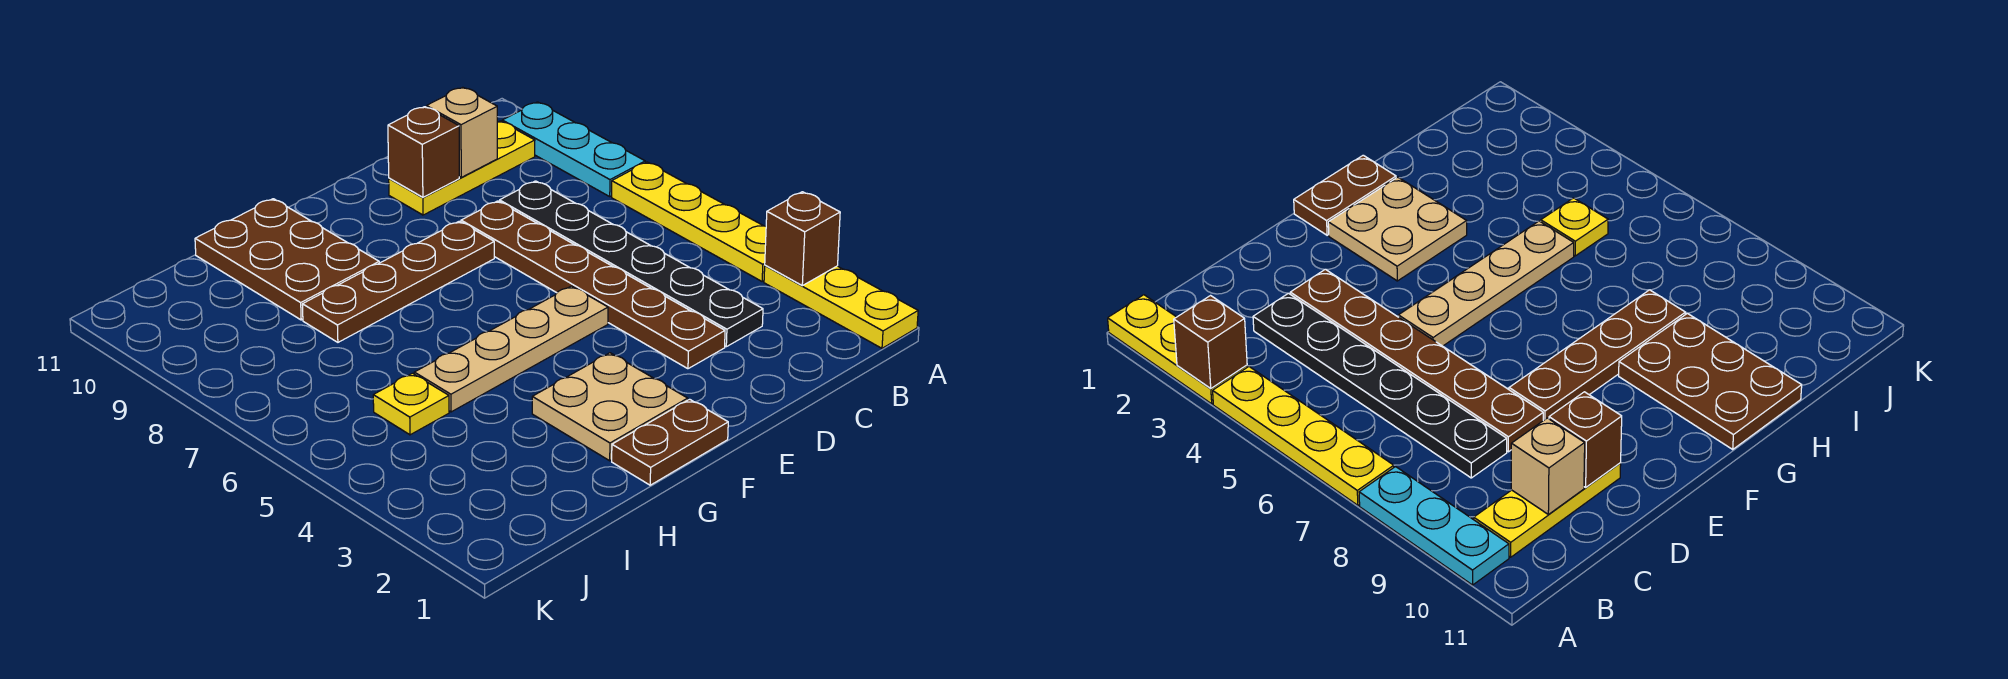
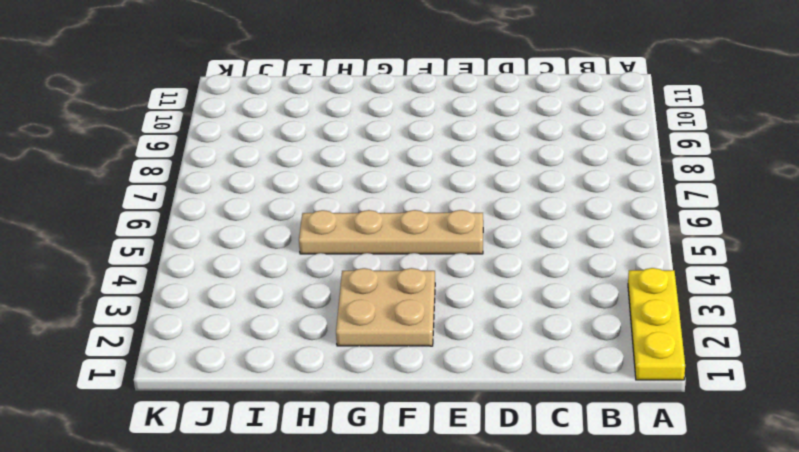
none -> yellow 1x4 plate [612,162,766,281]
none -> cyan 1x3 plate [502,102,645,196]
none -> yellow 1x3 plate [389,121,535,215]

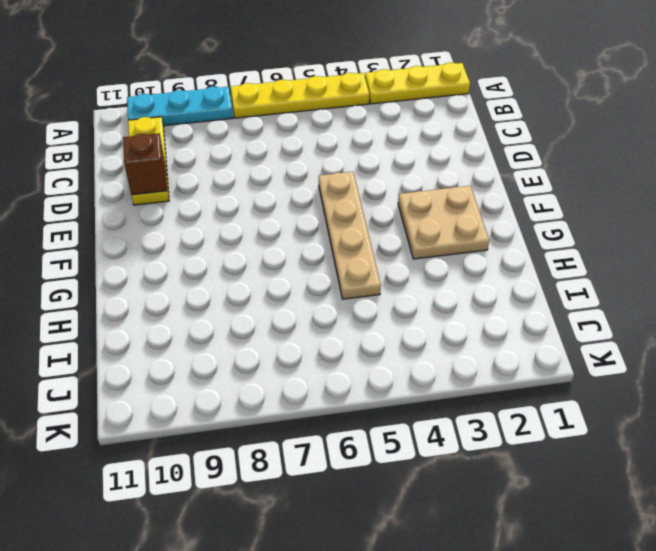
none -> black 1x6 plate [500,181,763,347]
none -> brown 1x6 plate [461,201,725,369]
none -> brown 1x4 plate [302,221,494,342]

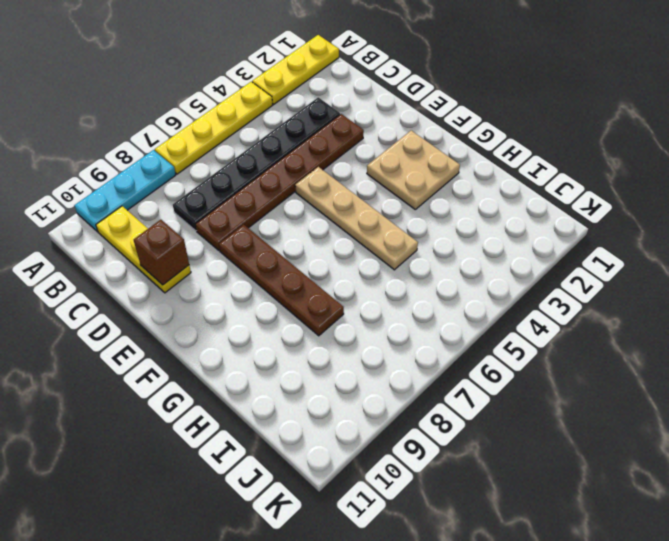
none -> brown 1x2 plate [612,399,728,485]
none -> brown 2x3 plate [195,199,379,320]
none -> yellow 1x1 plate [373,373,449,435]

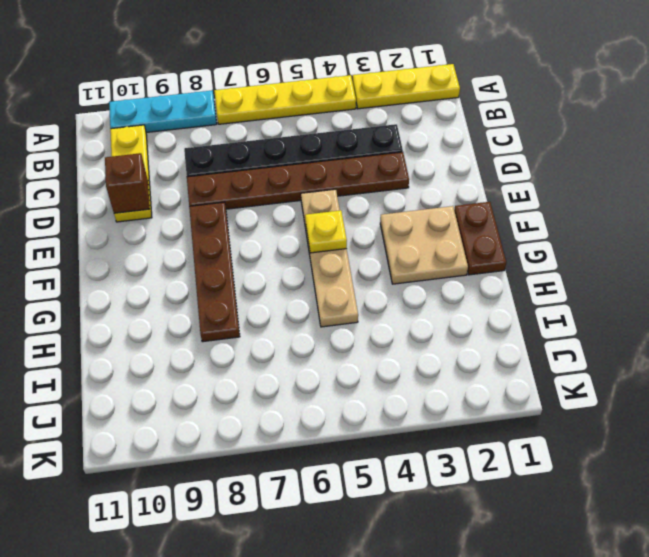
yellow 1x1 plate [305,210,347,253] -> yellow 1x1 plate moved to [373,373,449,435]
none -> brown 2x3 plate [195,199,379,320]
none -> brown 1x1 brick [765,192,840,286]
none -> tan 1x1 brick [427,87,497,177]

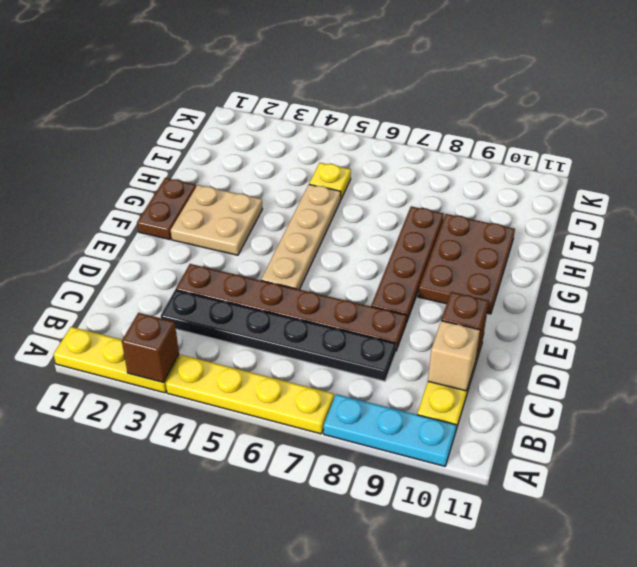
brown 2x3 plate [418,214,515,314] -> brown 2x3 plate turned to [195,199,379,320]

